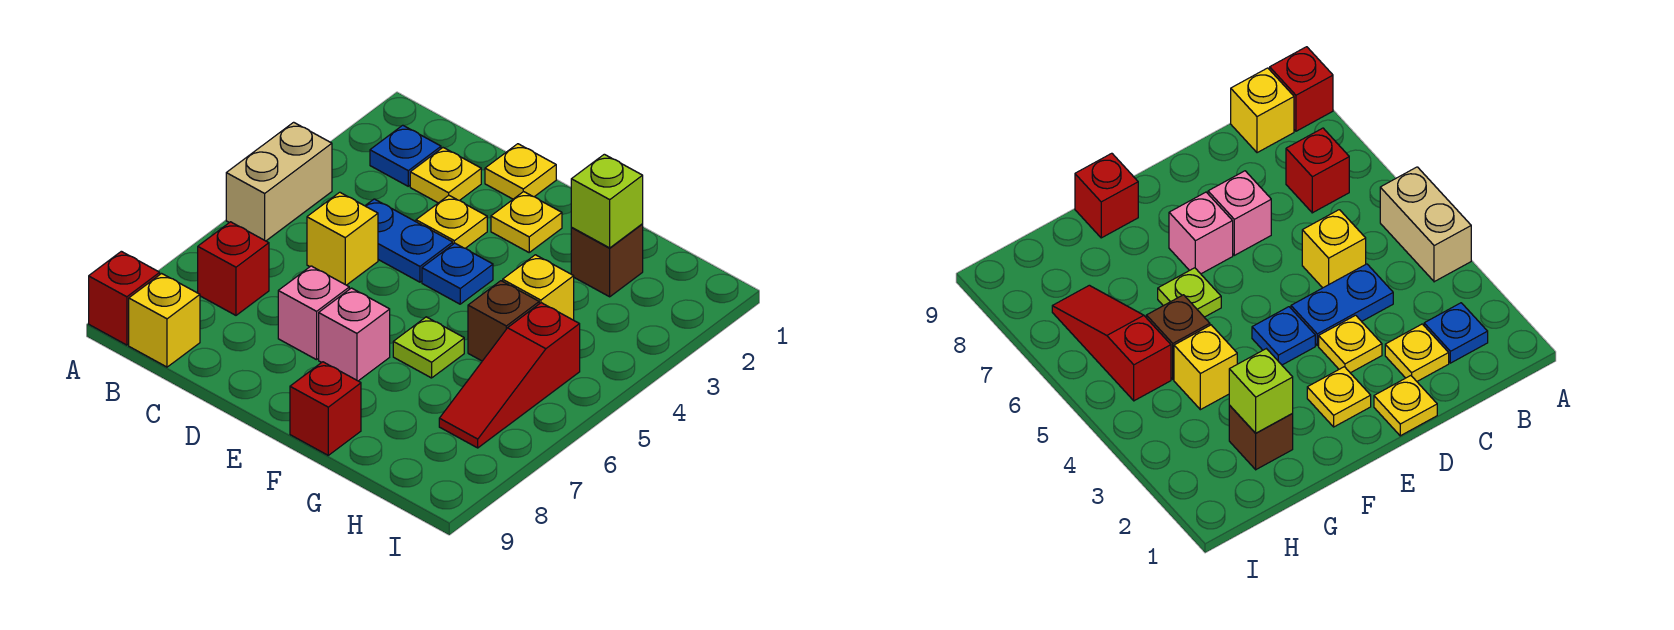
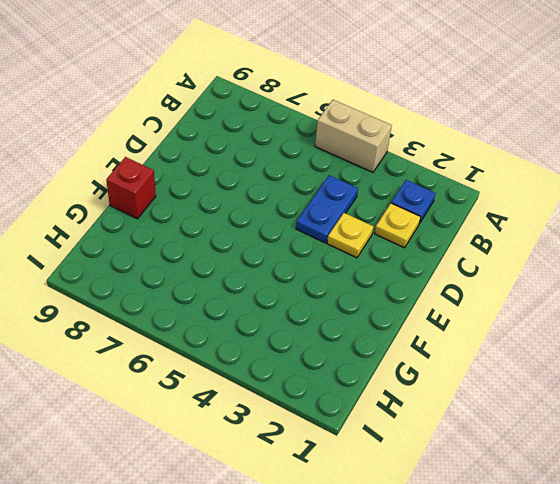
none -> red 1x1 brick [89,251,160,345]
none -> red 1x1 brick [198,222,269,315]
none -> yellow 1x1 brick [129,274,200,367]

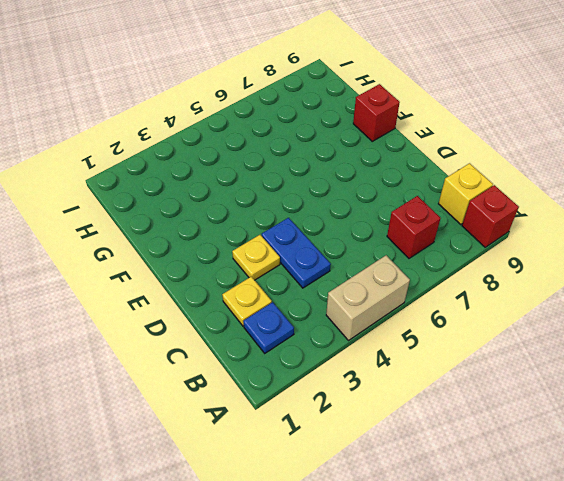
none -> yellow 1x1 brick [307,192,378,285]
none -> yellow 1x1 plate [485,144,556,199]
none -> pink 1x1 brick [278,266,349,360]

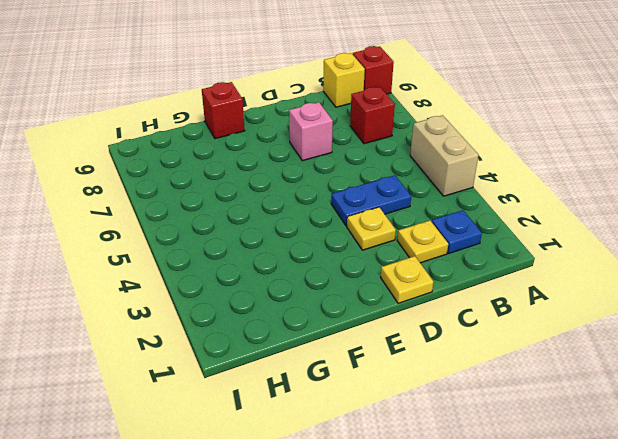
none -> yellow 1x1 brick [307,192,378,285]
none -> yellow 1x1 plate [491,192,562,252]
none -> blue 1x1 plate [422,243,493,304]

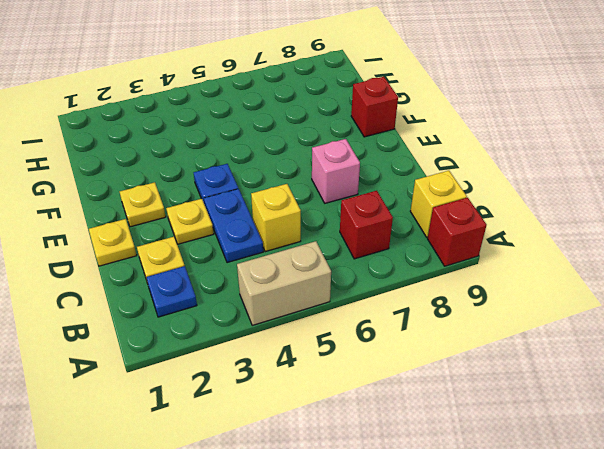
none -> pink 1x1 brick [319,288,390,381]
none -> lime 1x1 plate [393,317,464,378]
none -> brown 1x1 brick [571,224,643,297]

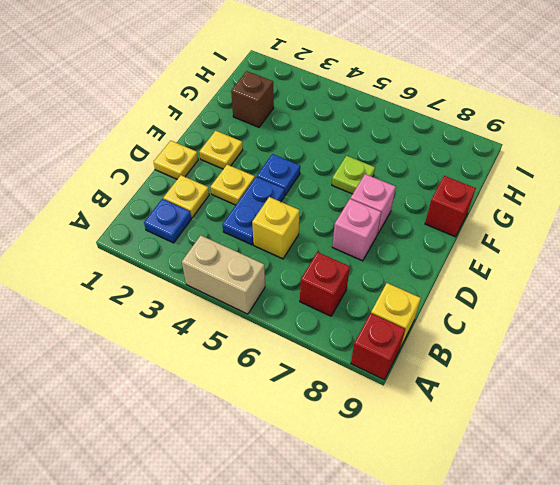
none -> yellow 1x1 brick [503,255,574,320]
none -> brown 1x1 brick [468,281,539,361]
none -> red 1x3 slope [439,303,580,448]

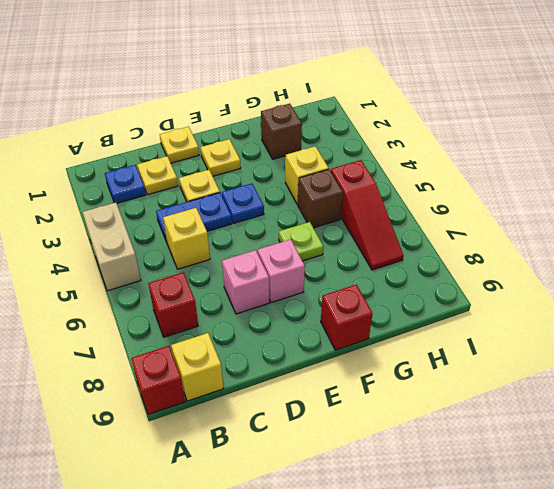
none -> lime 1x1 brick [571,154,643,248]

